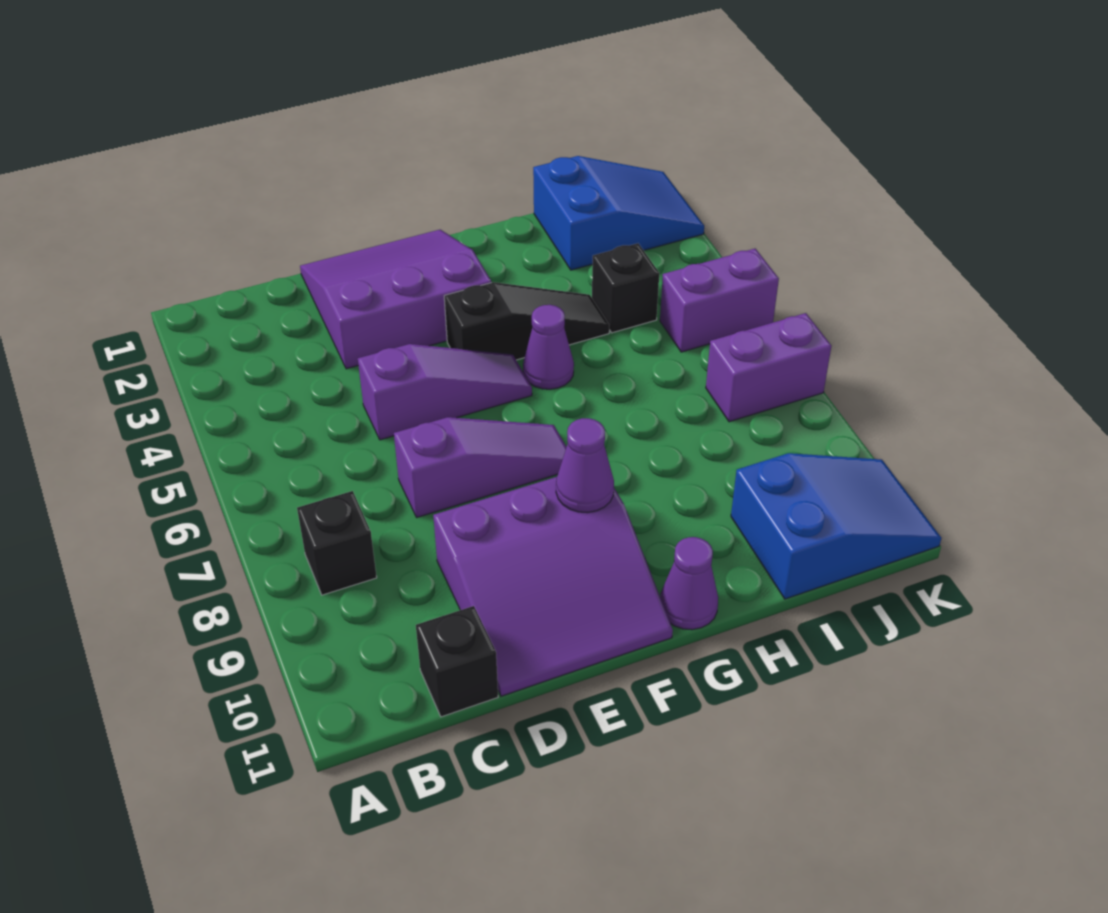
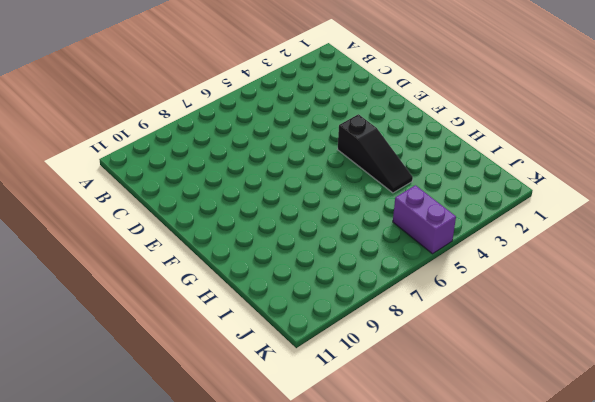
none -> black 1x1 brick [297,491,377,595]
none -> black 1x1 brick [416,606,498,717]
none -> purple 3x3 slope [300,230,491,369]

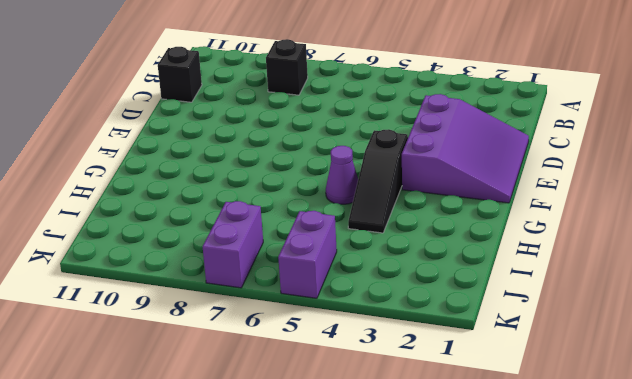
none -> purple 1x3 slope [358,344,532,440]
none -> purple 1x3 slope [394,417,567,517]
none -> purple 3x3 slope [433,477,673,696]

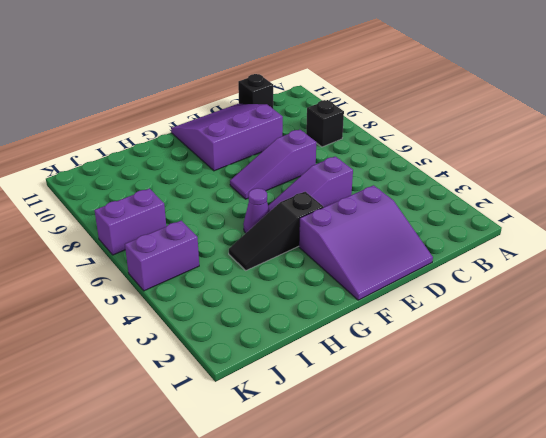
none -> purple 1x1 cone [660,537,718,630]
none -> blue 2x3 slope [533,156,704,270]
none -> black 1x1 brick [592,243,659,333]

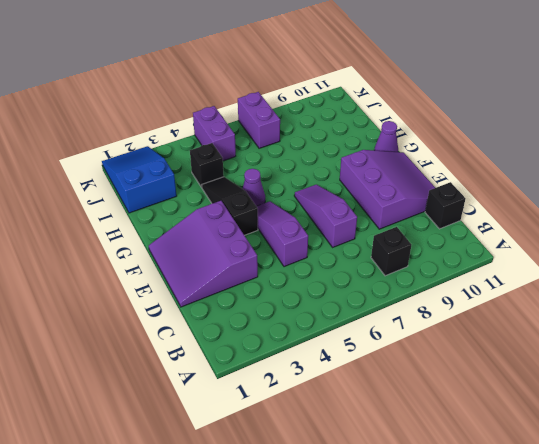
none -> blue 2x3 slope [731,453,941,599]
none -> purple 1x1 cone [556,418,614,513]

